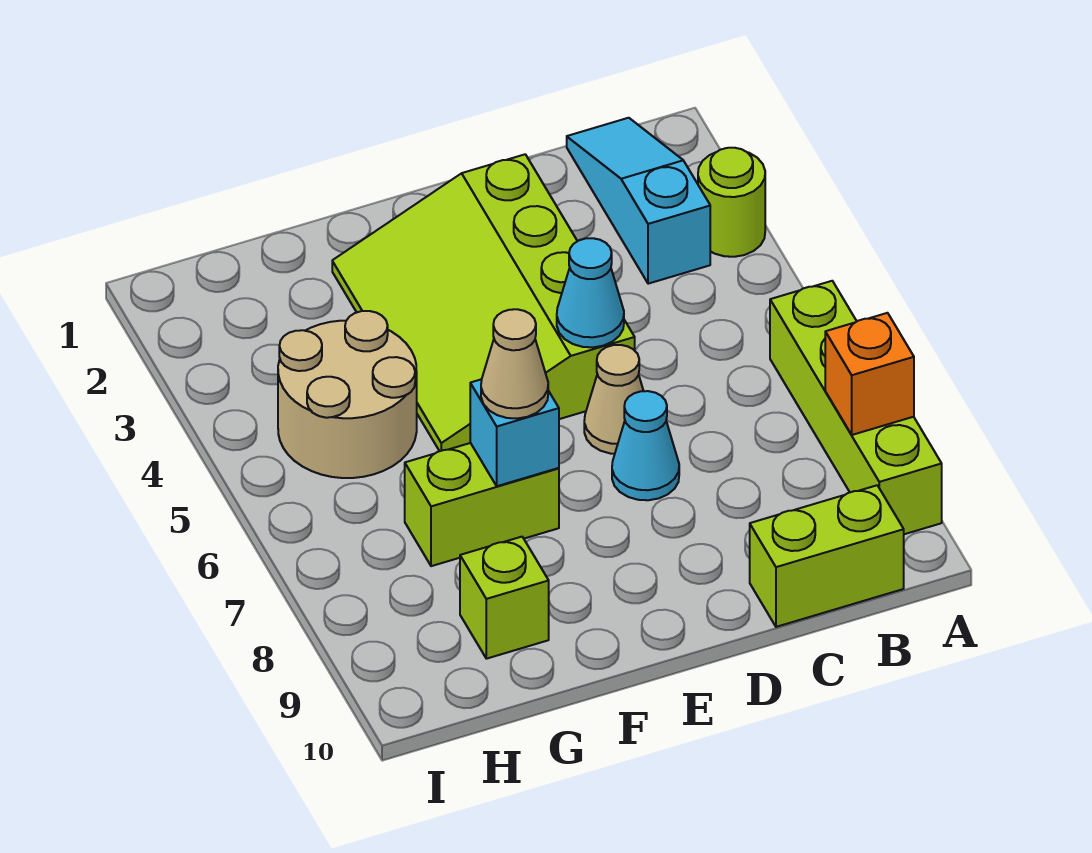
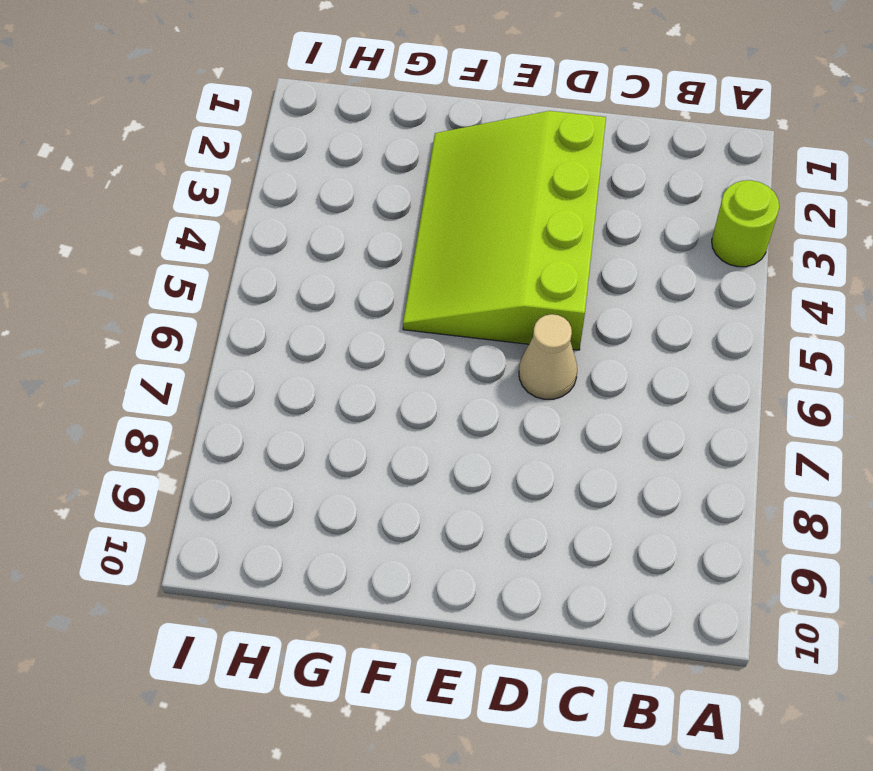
none -> lime 1x4 brick [770,281,942,534]
none -> cyan 1x3 slope [567,118,710,284]
none -> lime 1x2 brick [750,485,904,627]

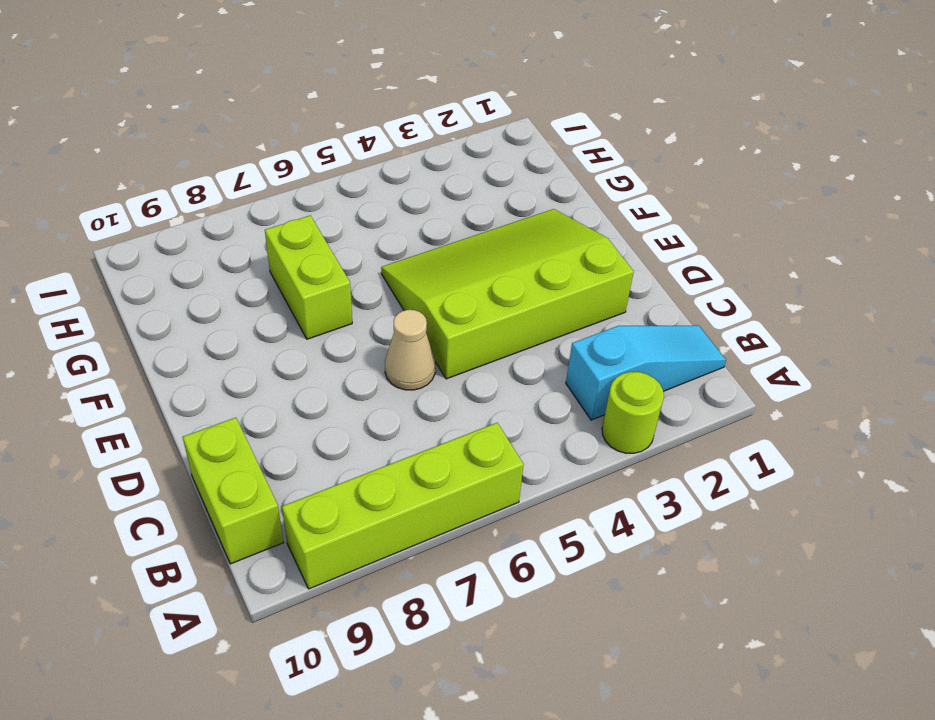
none -> cyan 1x1 cone [612,391,679,500]
none -> tan 2x2 round brick [278,311,417,478]
none -> lime 1x1 brick [460,537,549,659]

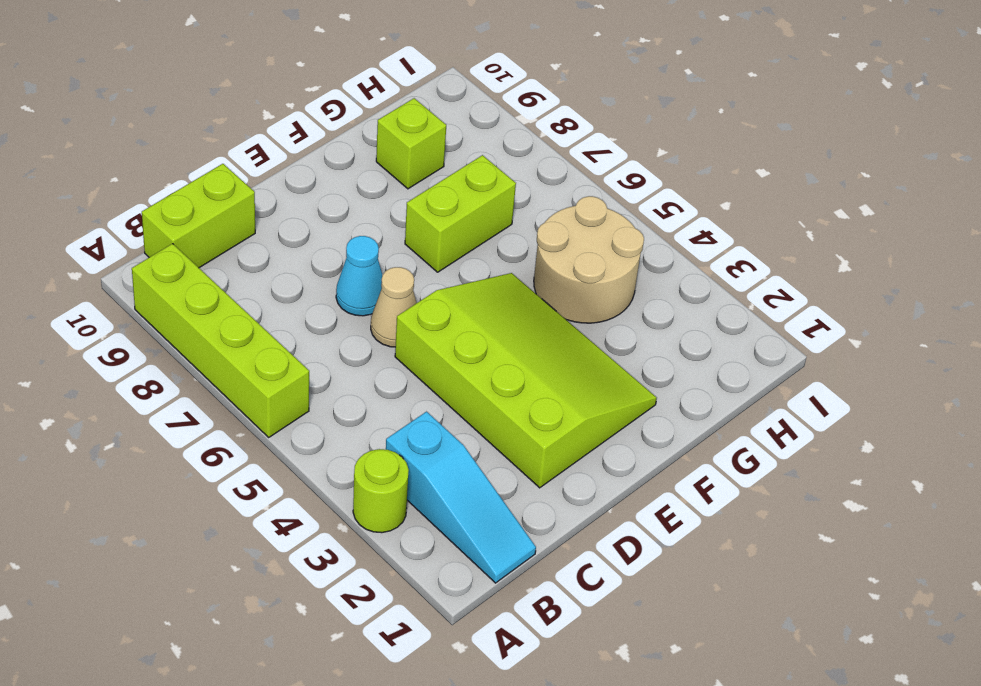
none -> orange 1x1 brick [825,313,914,435]
none -> cyan 1x1 cone [557,238,624,347]
none -> cyan 1x1 brick [470,379,559,486]

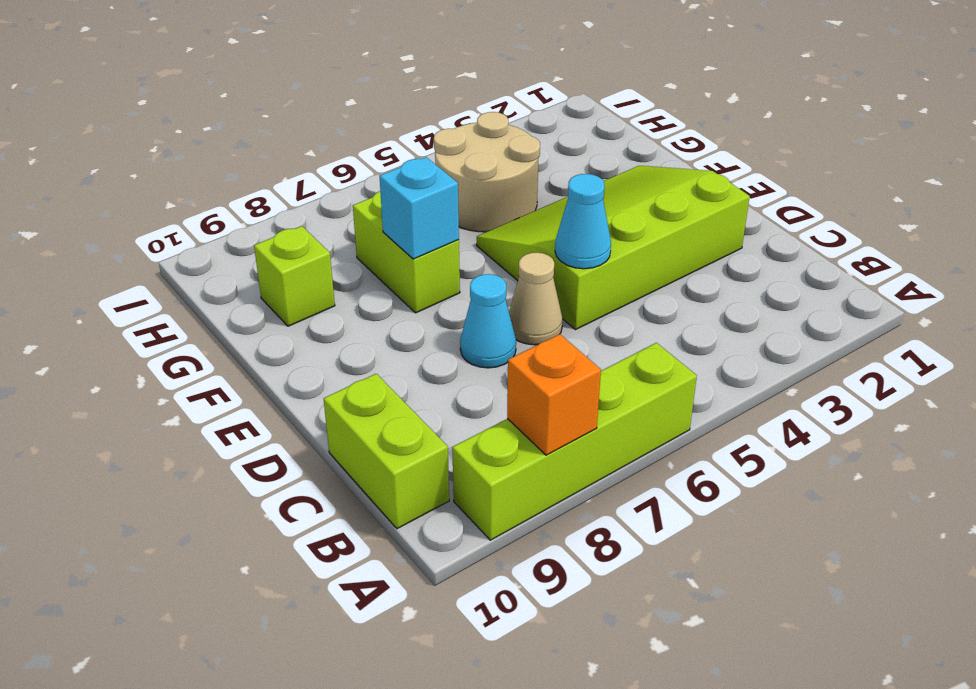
none -> lime 1x1 round brick [698,148,765,257]
none -> cyan 1x3 slope [567,118,710,284]
none -> tan 1x1 cone [481,309,548,419]

